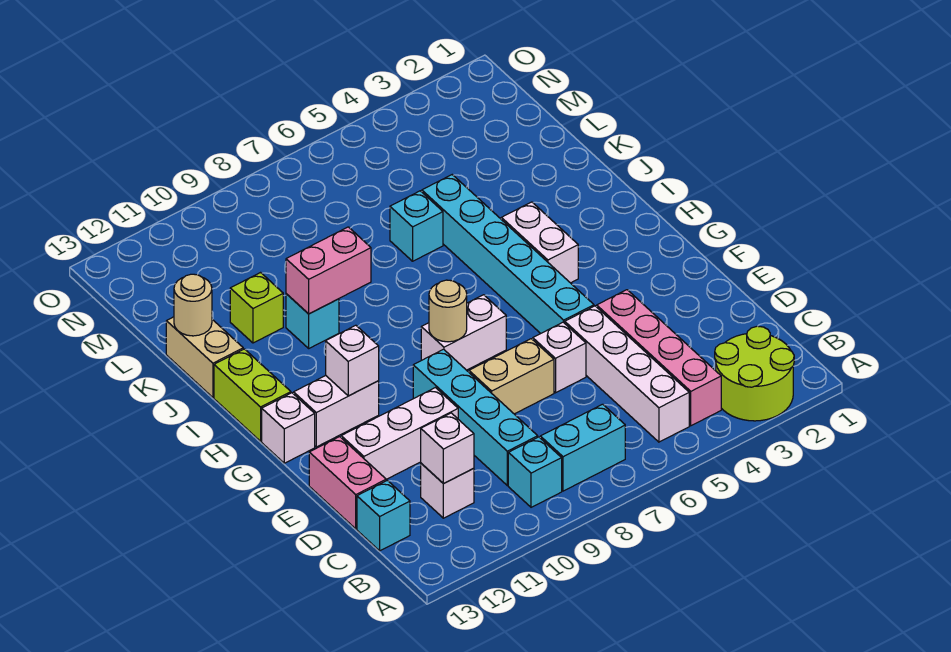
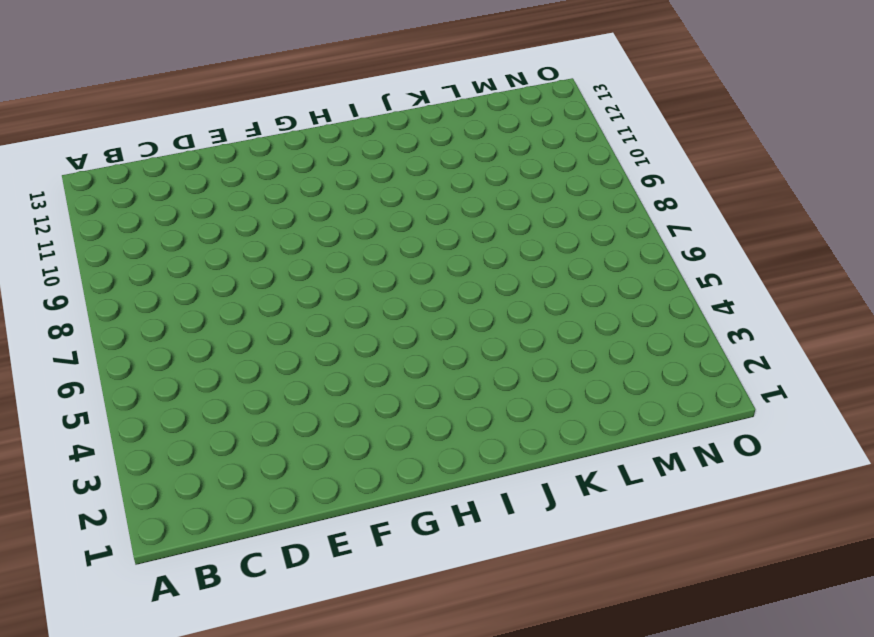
none -> lime 2x2 round brick [715,326,794,421]
none -> pink 1x4 brick [597,290,721,426]
none -> white 1x4 brick [565,306,689,442]

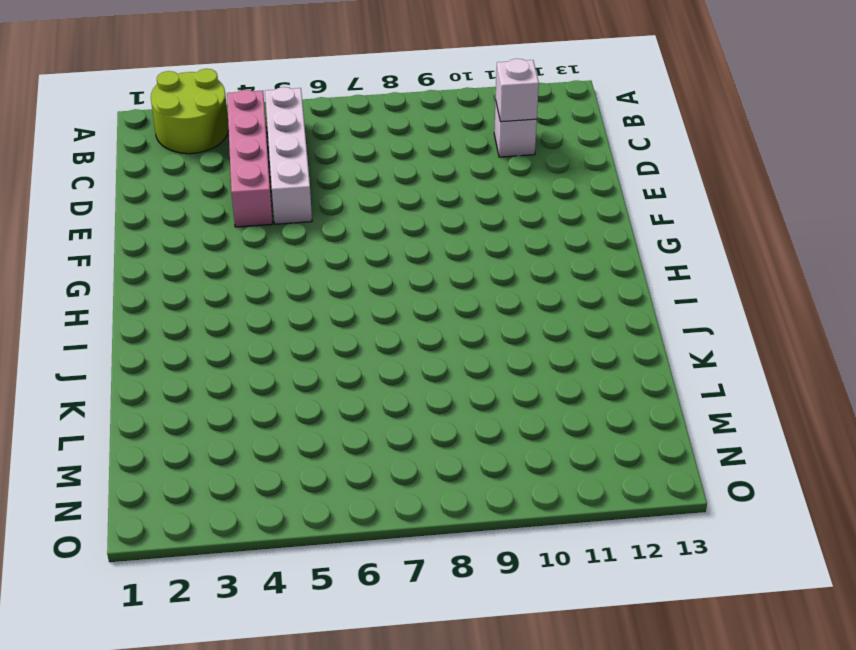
none -> cyan 1x2 brick [540,404,625,491]
none -> cyan 1x1 brick [508,437,562,507]
none -> cyan 1x4 brick [413,349,538,486]

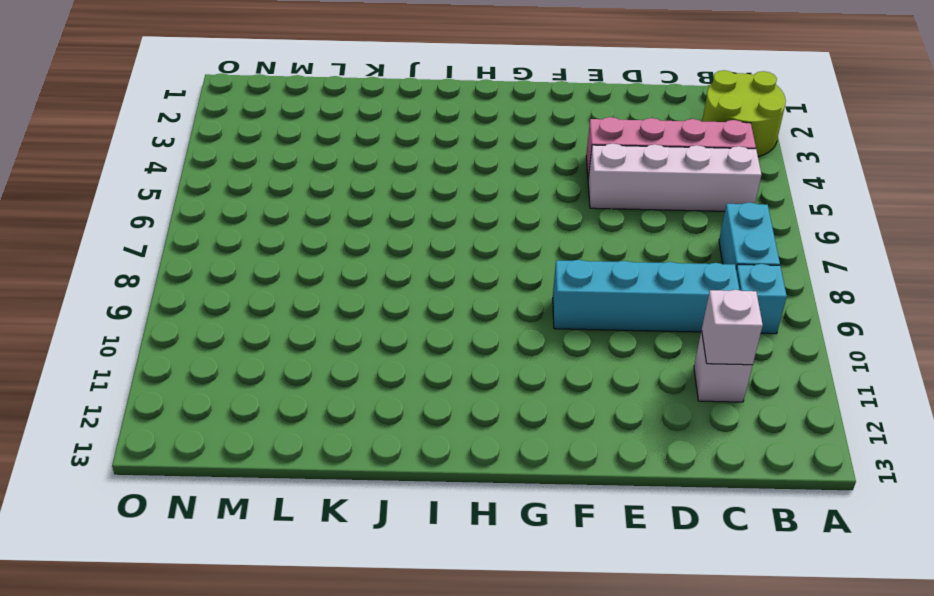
none -> cyan 1x1 brick [357,480,410,551]
none -> pink 1x2 brick [309,437,386,529]
none -> white 1x1 brick [532,322,586,393]

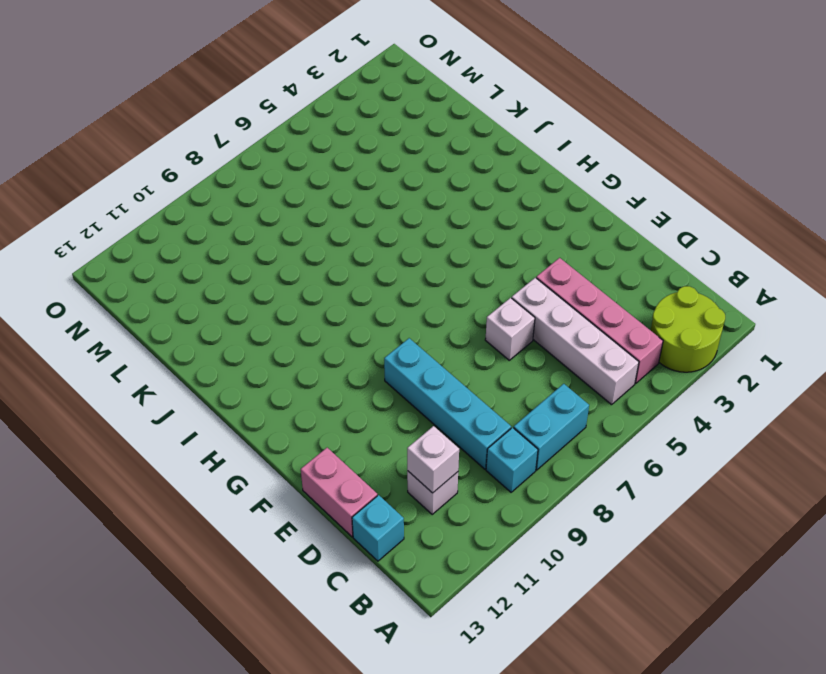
none -> tan 1x2 brick [469,339,554,414]
none -> white 1x3 brick [341,388,458,479]
none -> cyan 1x6 brick [422,175,594,333]

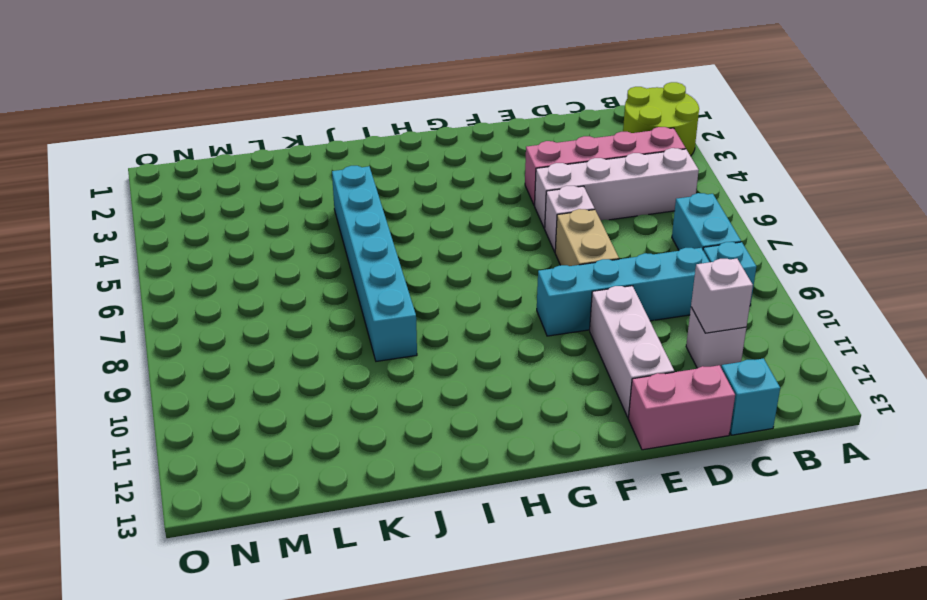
cyan 1x6 brick [332,166,417,361] -> cyan 1x6 brick turned to [422,175,594,333]
none -> white 1x2 brick [421,295,506,370]
none -> white 1x2 brick [294,376,379,447]
none -> white 1x1 brick [262,393,315,463]

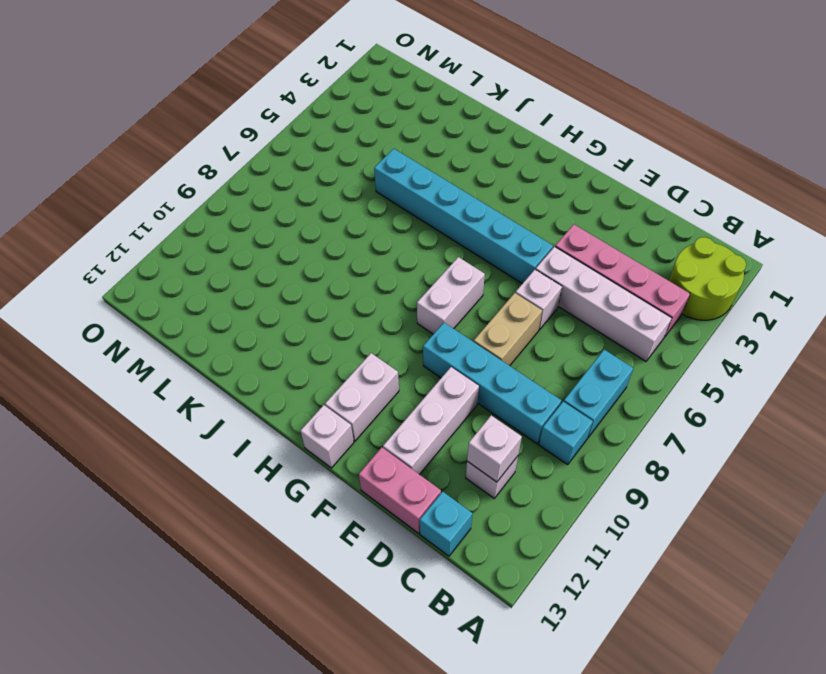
none -> white 1x2 brick [501,202,578,283]
none -> lime 1x2 brick [214,349,291,441]
none -> cyan 1x1 brick [286,294,339,348]

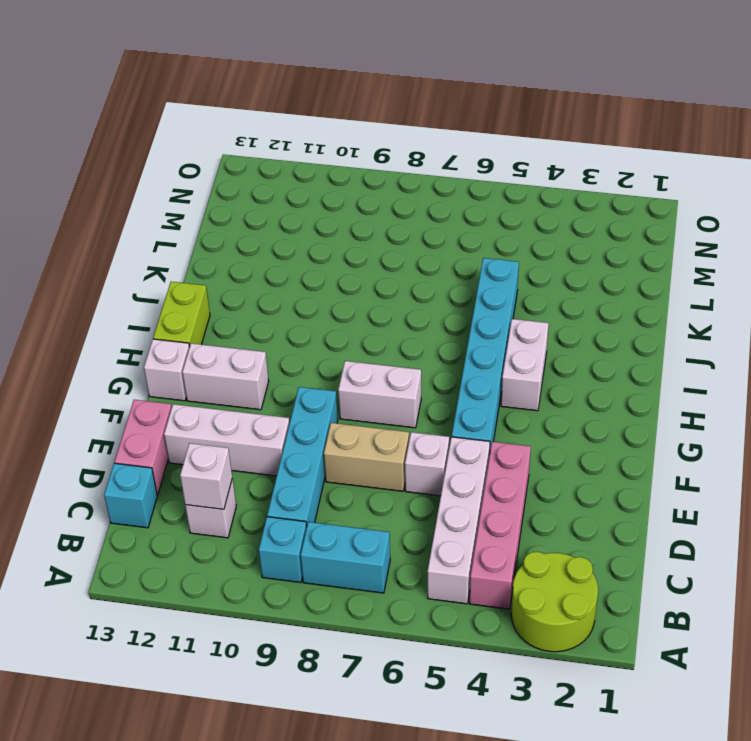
none -> cyan 1x1 brick [286,294,339,348]
none -> tan 1x2 brick [166,317,243,397]
none -> cyan 1x1 brick [390,191,443,261]

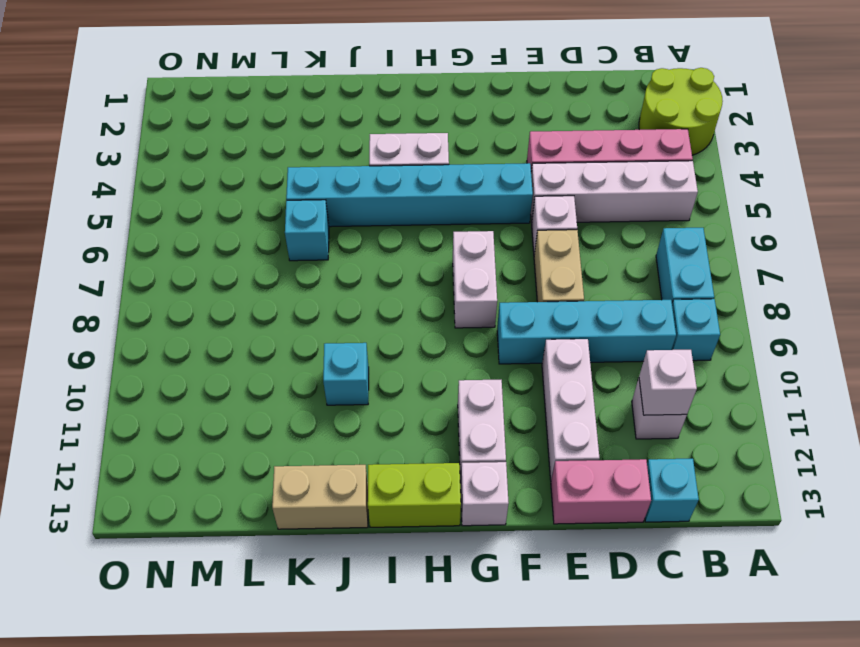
none -> lime 1x1 brick [230,273,283,343]
none -> tan 1x1 round brick [429,280,467,342]
none -> white 1x1 brick [326,325,379,396]

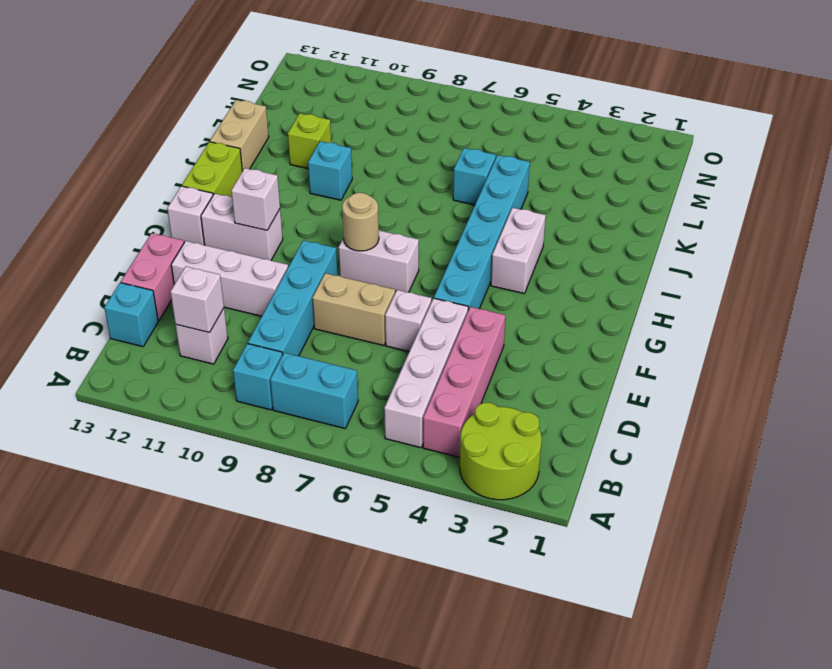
none -> pink 1x2 brick [286,227,371,314]
none -> tan 1x1 round brick [174,274,212,336]

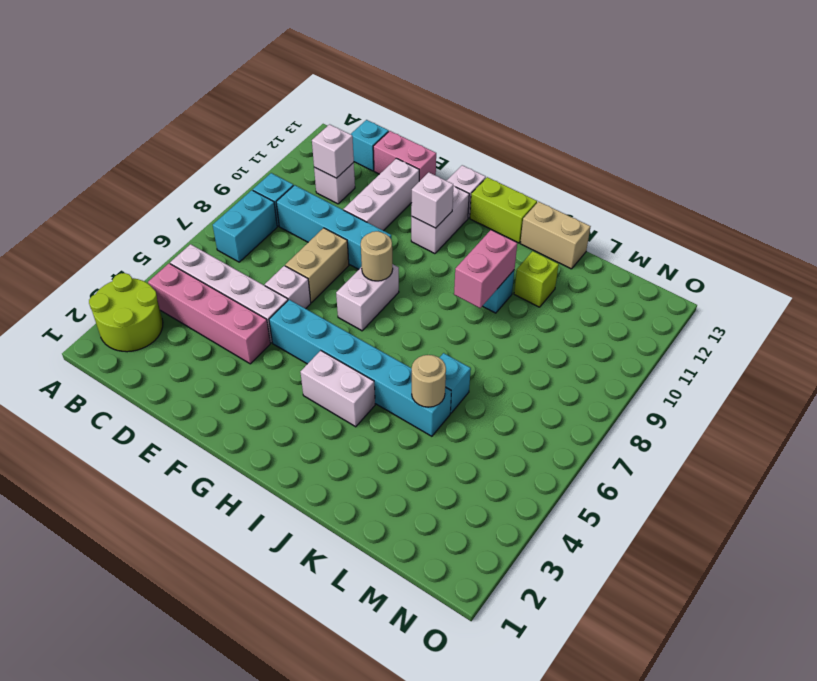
tan 1x1 round brick [412,355,446,407] -> tan 1x1 round brick moved to [174,274,212,336]

